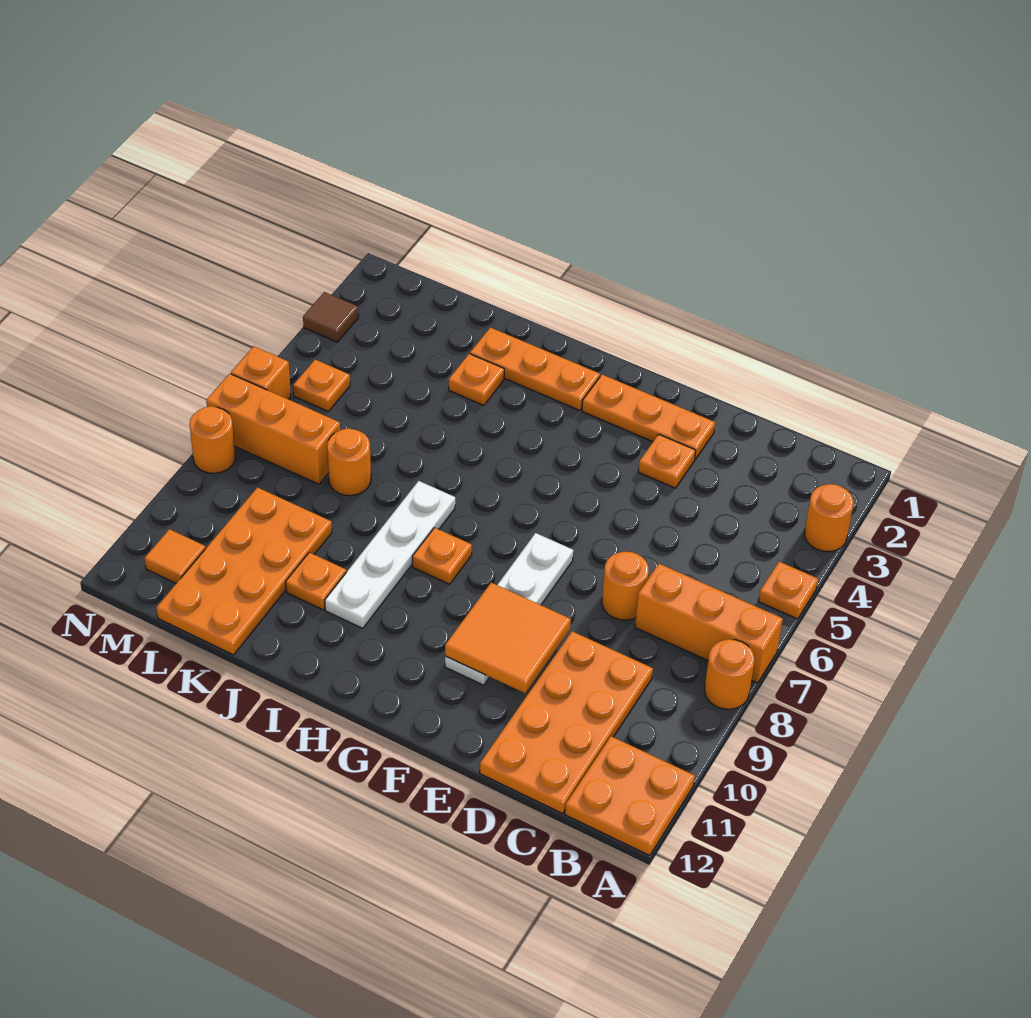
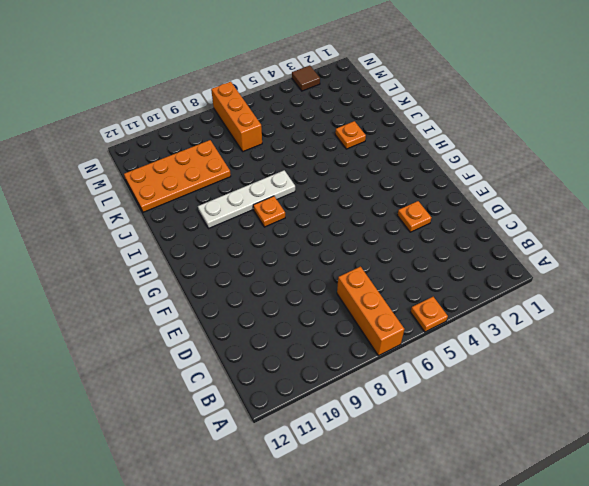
none -> orange 1x1 round brick [805,484,854,552]
none -> orange 1x1 round brick [705,639,754,709]
none -> orange 2x2 plate [565,736,695,856]

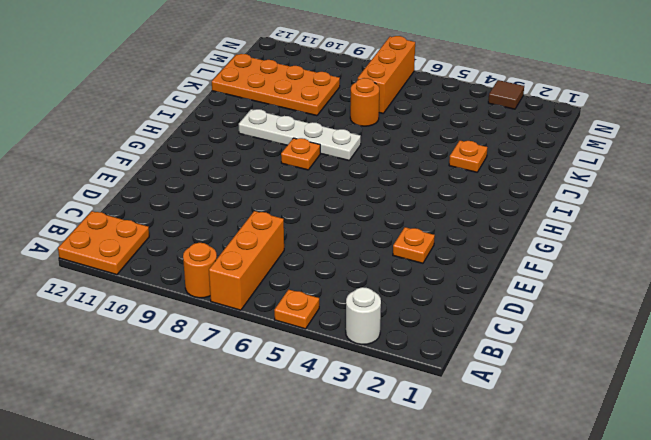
white 1x1 round brick [346,287,381,345] -> orange 1x1 round brick [805,484,854,552]
none -> orange 2x4 plate [480,631,653,814]
none -> orange 1x1 round brick [602,552,649,620]
none -> orange 1x3 plate [582,375,715,460]

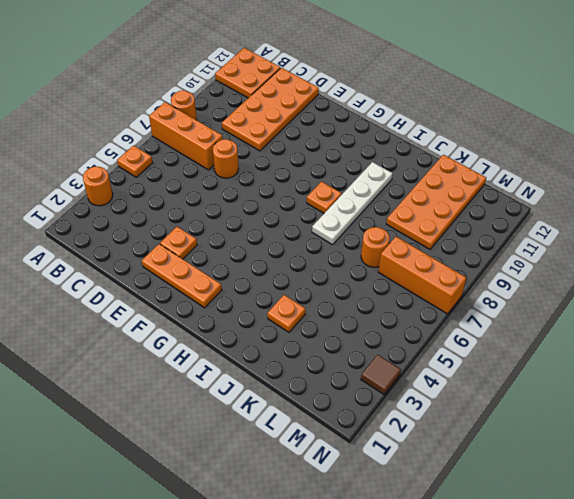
none -> white 1x4 plate [445,533,573,685]
none -> orange 1x3 plate [470,327,600,410]
none -> orange 1x1 plate [286,552,346,610]

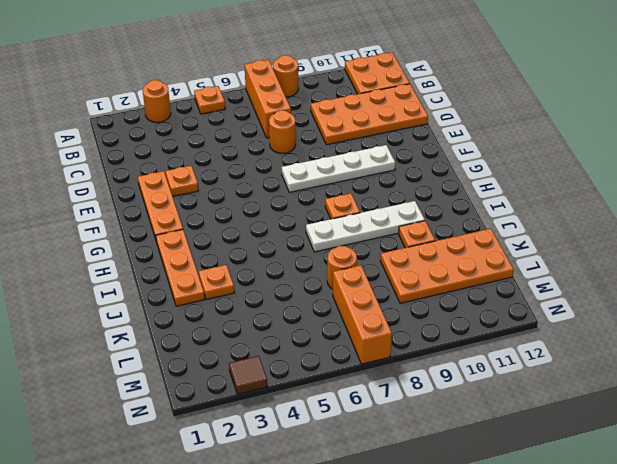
none -> orange 1x1 plate [293,360,350,411]
none -> orange 1x1 tile [144,529,206,583]
none -> orange 1x1 brick [231,347,291,399]

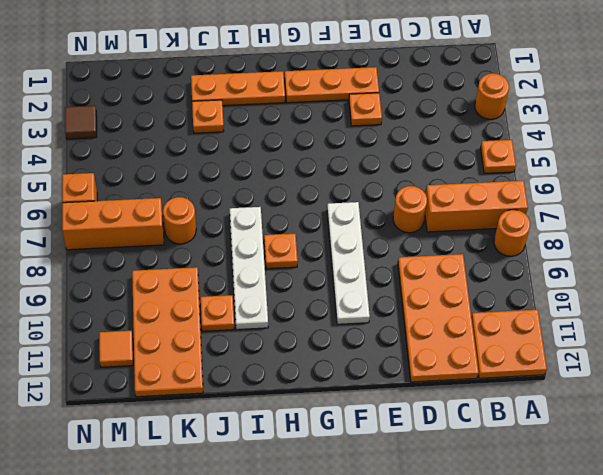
none -> orange 1x1 plate [293,360,350,411]
none -> orange 1x1 round brick [190,406,235,473]
none -> orange 2x2 tile [445,583,571,693]

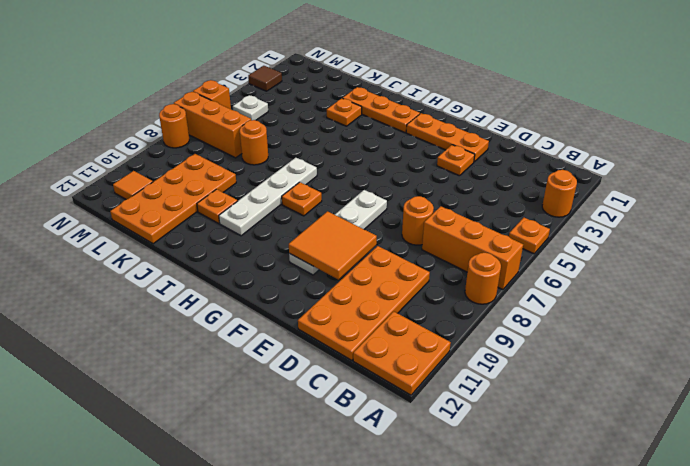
white 1x1 plate [233,95,268,120] -> orange 1x1 plate [293,360,350,411]

